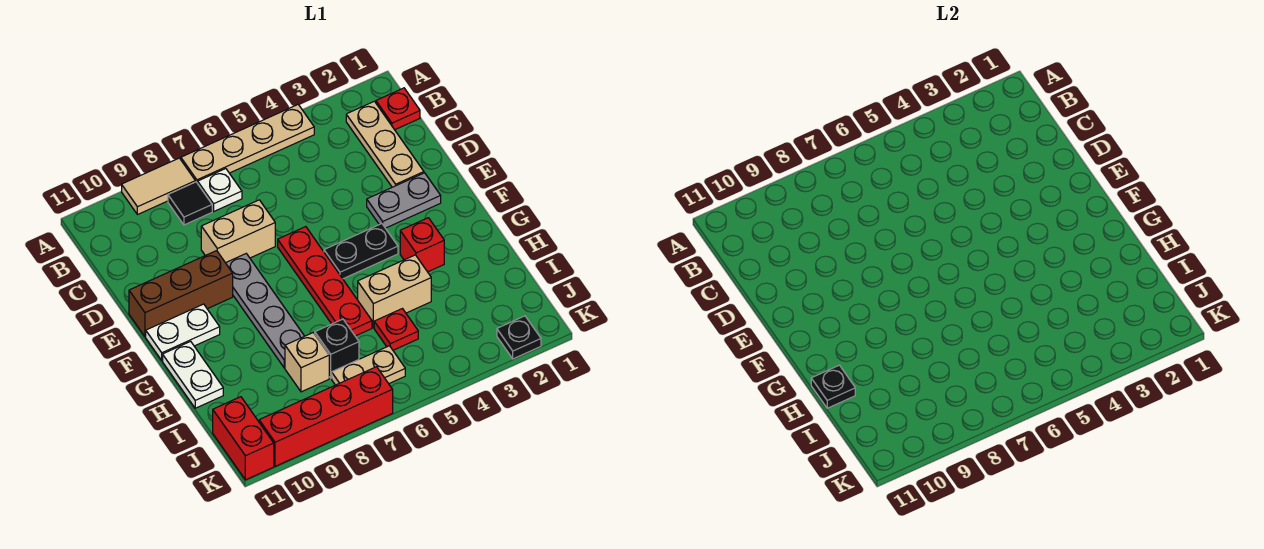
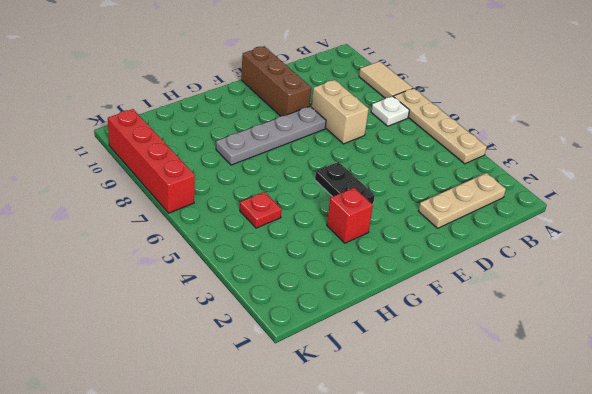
none -> red 1x1 plate [376,88,420,130]
none -> black 1x1 tile [168,182,212,225]
none -> grey 1x2 plate [367,173,441,228]

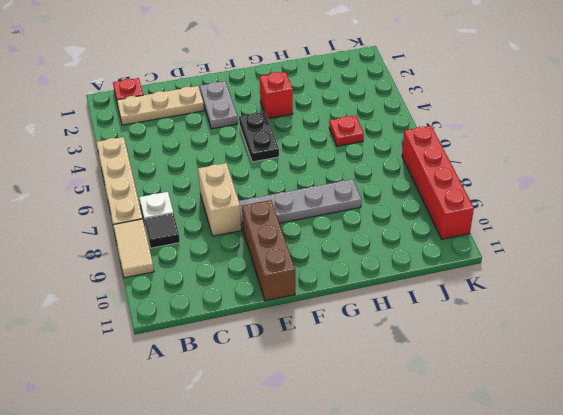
none -> red 1x4 plate [278,227,372,336]
none -> white 1x2 plate [146,304,220,360]
none -> white 1x2 plate [163,341,223,408]

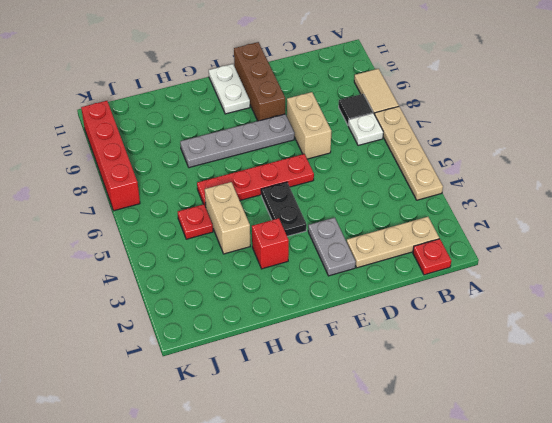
none -> white 1x2 plate [163,341,223,408]
none -> black 1x1 brick [315,319,359,378]
none -> tan 1x1 brick [285,333,329,392]

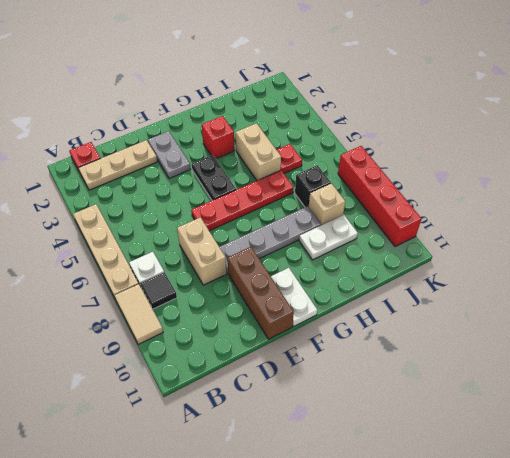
white 1x2 plate [299,215,358,260] -> white 1x2 plate moved to [163,341,223,408]
none -> tan 1x2 plate [332,346,405,385]
none -> red 1x2 brick [213,397,274,480]
none -> black 1x1 plate [497,316,541,359]

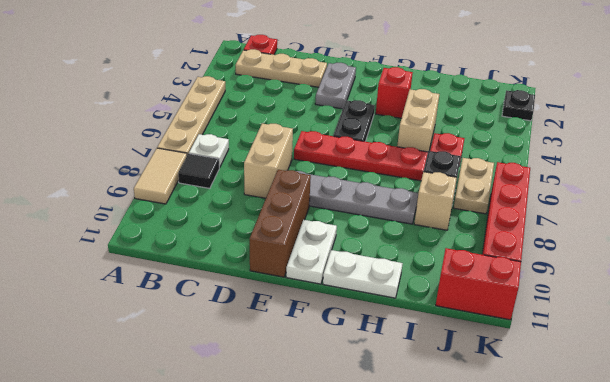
none -> black 1x1 plate [811,365,855,408]

